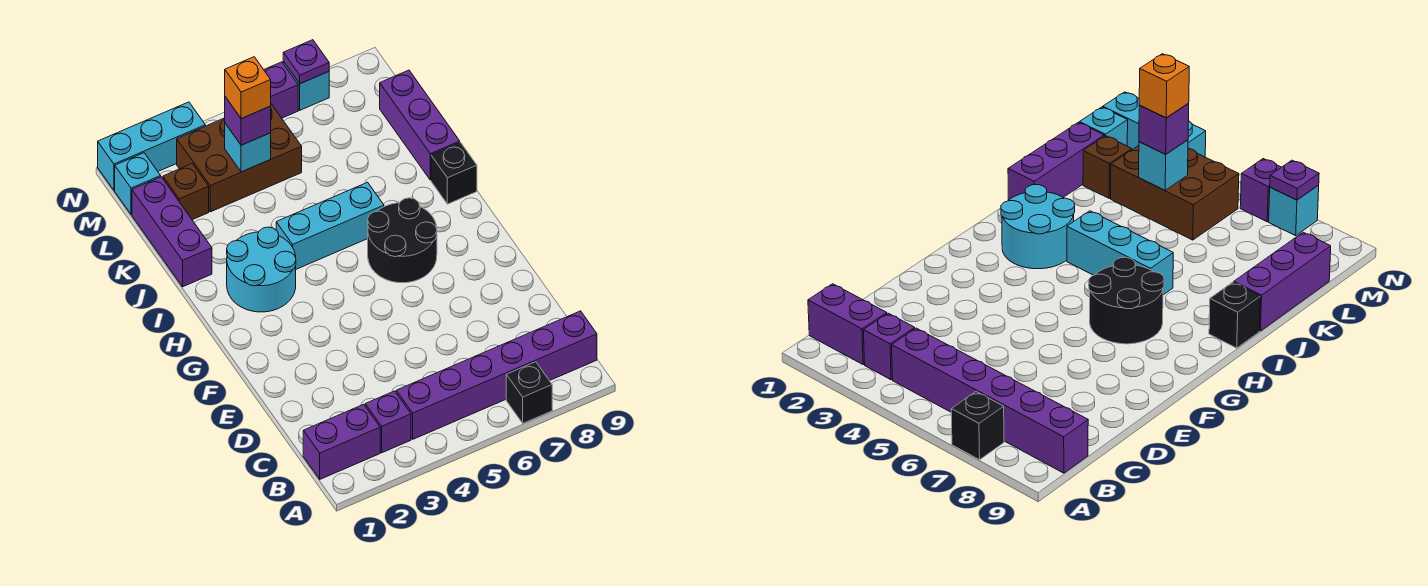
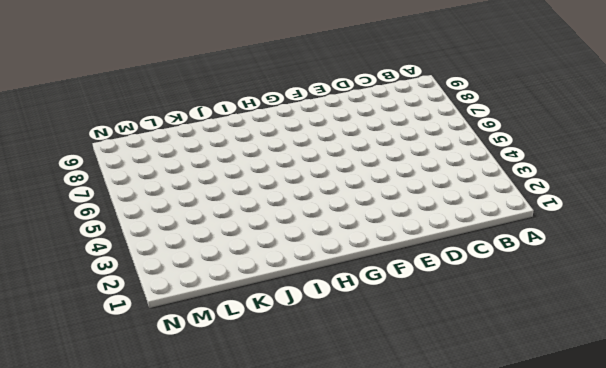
none -> black 1x1 brick [506,362,552,423]
none -> purple 1x2 brick [303,404,380,479]
none -> purple 1x1 brick [365,391,411,453]

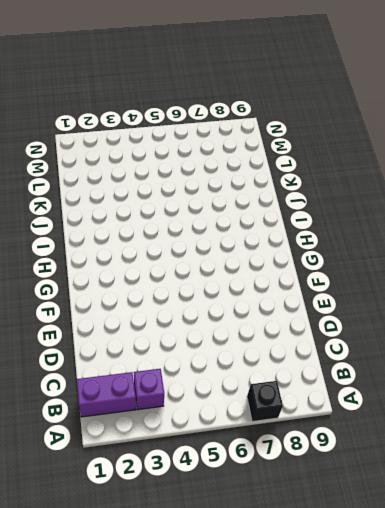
none -> purple 1x6 brick [396,311,597,439]
none -> black 2x2 round brick [368,198,437,283]
none -> cyan 2x2 round brick [227,227,296,312]

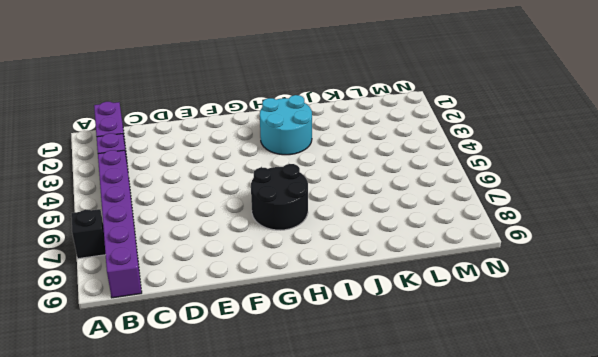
none -> cyan 1x3 brick [276,182,384,269]
none -> black 1x1 brick [431,142,477,204]
none -> purple 1x3 brick [132,177,212,287]

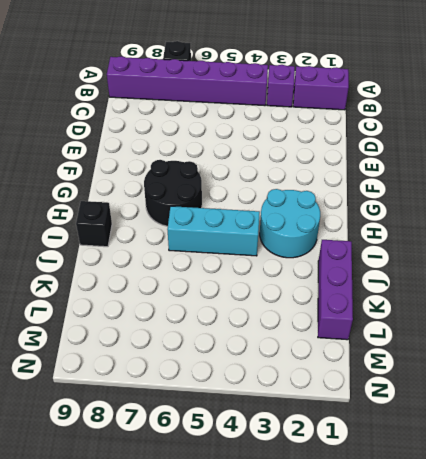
none -> purple 1x3 brick [380,70,460,180]
none -> brown 1x1 brick [163,164,209,220]
none -> brown 2x3 brick [177,104,302,212]

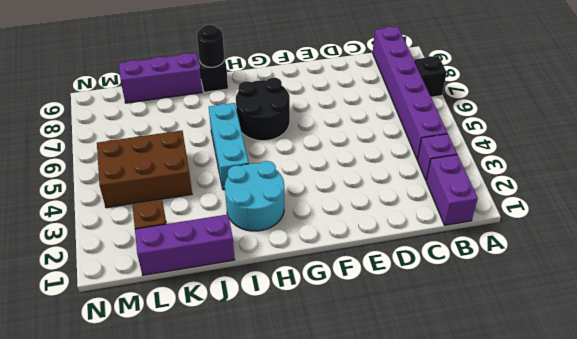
black 1x1 round brick [197,25,224,67] -> none
brown 2x3 brick [97,130,192,208] -> brown 2x3 brick turned to [177,104,302,212]
none -> cyan 1x1 brick [115,153,161,214]
none -> cyan 1x3 brick [98,102,205,190]
none -> purple 1x1 brick [264,62,298,118]

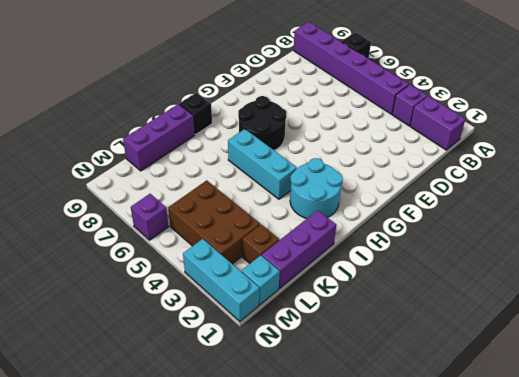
none -> cyan 1x1 brick [283,61,329,110]
none -> cyan 1x1 brick [225,124,271,172]
none -> purple 1x1 plate [283,40,329,84]

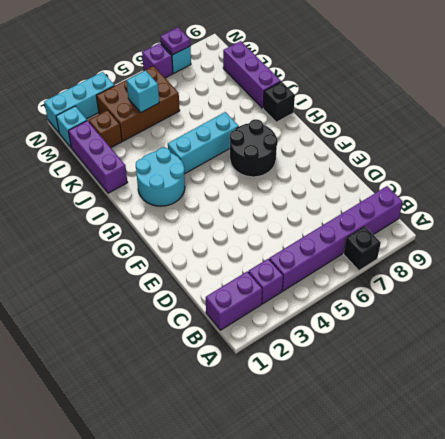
none -> purple 1x1 brick [225,97,271,145]
none -> orange 1x1 brick [225,57,271,119]

